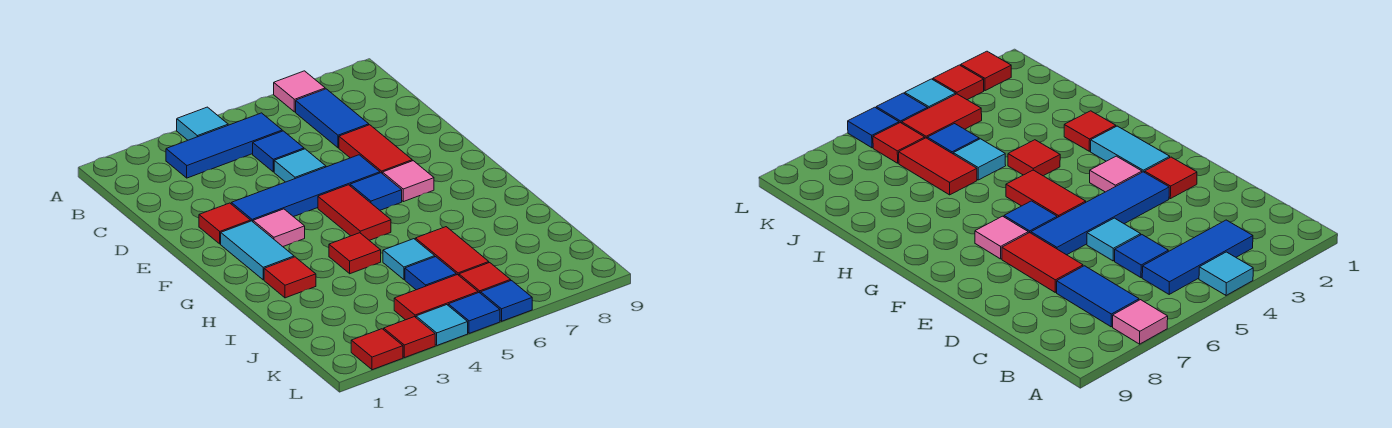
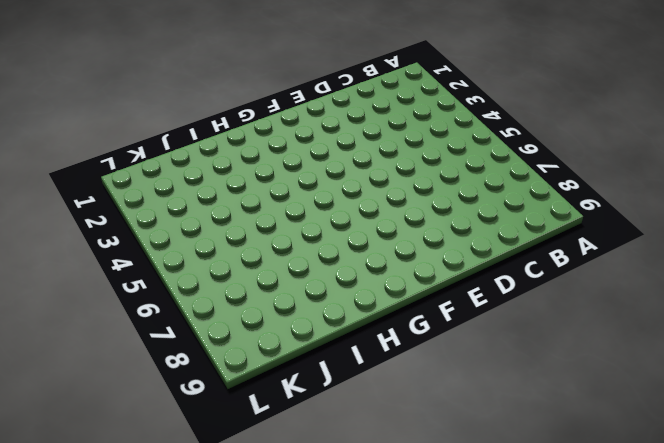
none -> cyan 1x1 tile [177,107,228,140]
none -> pink 1x1 tile [274,71,325,112]
none -> blue 1x3 tile [166,113,282,178]

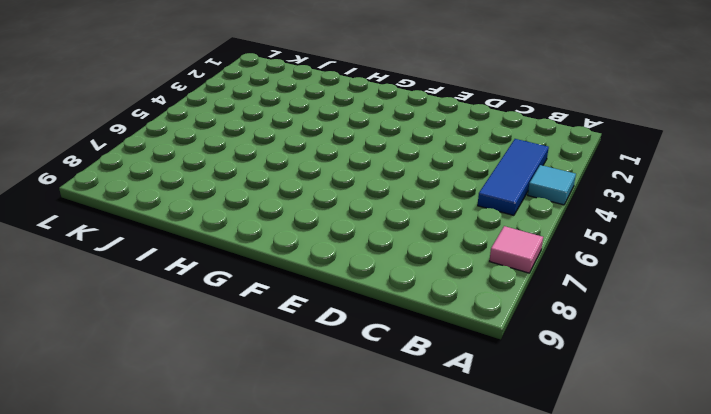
none -> blue 1x2 tile [296,89,369,148]
none -> blue 1x1 tile [253,131,304,172]
none -> cyan 1x1 tile [274,149,326,182]

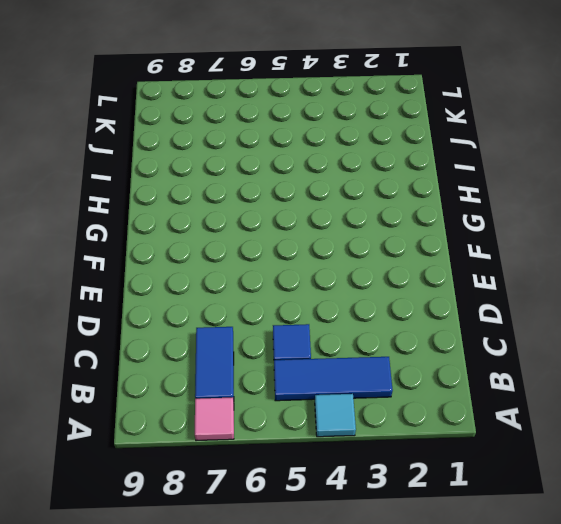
none -> cyan 1x1 tile [274,149,326,182]
none -> red 1x2 tile [339,125,412,174]
none -> red 1x1 tile [199,203,251,244]

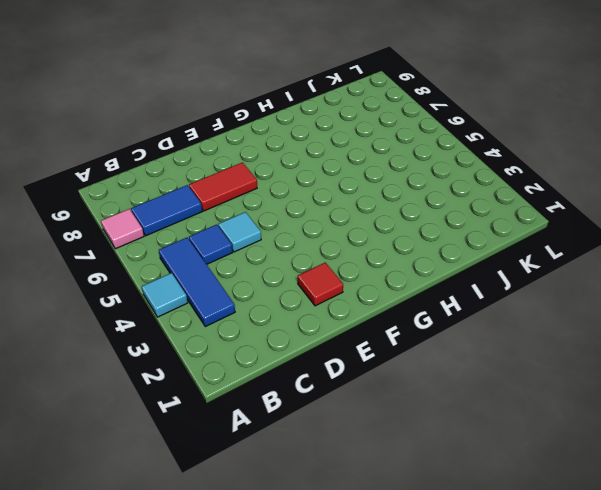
none -> blue 1x4 tile [231,155,380,222]
none -> cyan 1x2 tile [221,221,294,280]
none -> pink 1x1 tile [253,209,305,246]

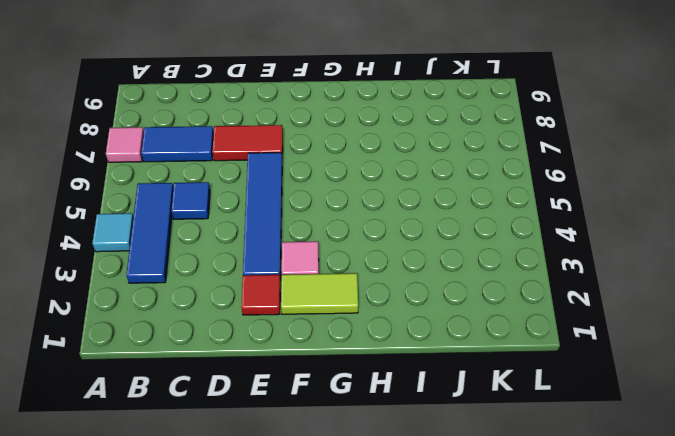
lime 1x2 tile [281,273,358,314] -> cyan 1x2 tile [221,221,294,280]
none -> cyan 1x1 tile [274,149,326,182]
none -> red 1x2 tile [318,185,391,240]
none -> blue 1x1 tile [350,173,402,210]

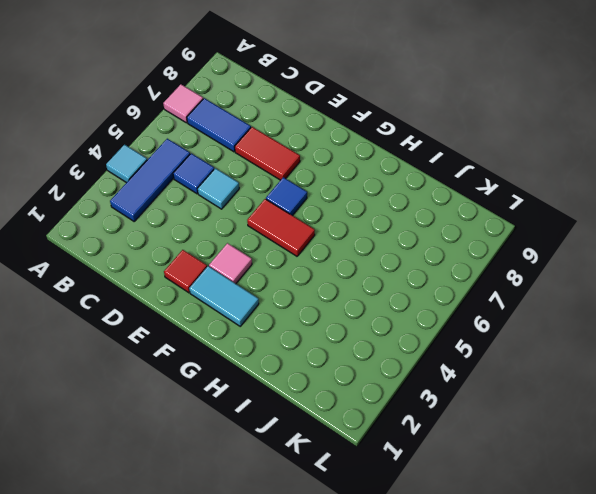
none -> blue 1x4 tile [231,155,380,222]
none -> pink 1x1 tile [383,161,434,202]
none -> red 1x1 tile [264,257,316,298]

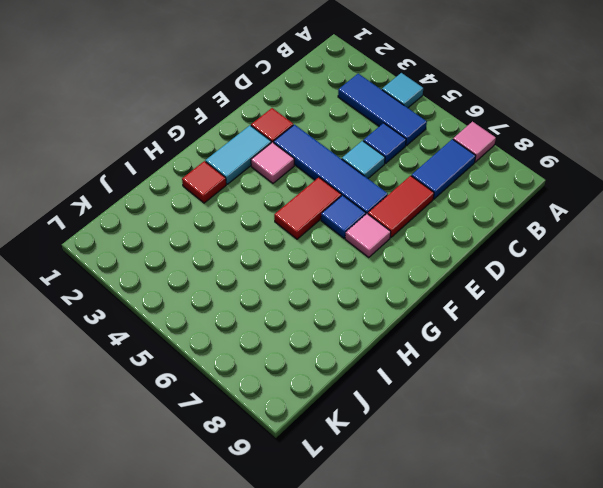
none -> red 1x1 tile [329,233,381,274]
none -> cyan 1x1 tile [383,239,435,280]
none -> red 1x2 tile [415,227,489,275]

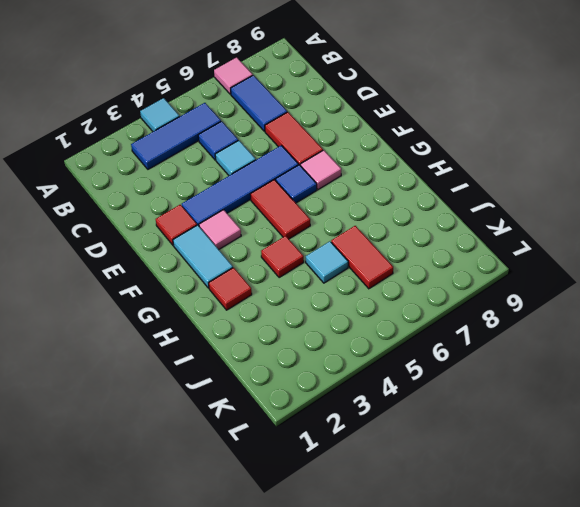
none -> blue 1x1 tile [405,257,456,290]
none -> red 1x2 tile [394,275,478,320]
none -> red 1x1 tile [459,263,511,293]

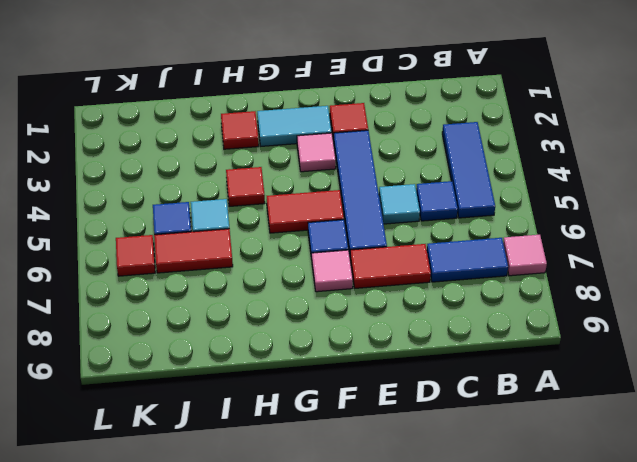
none -> cyan 1x1 tile [177,107,228,140]
none -> red 1x2 tile [394,275,478,320]
none -> red 1x1 tile [351,329,403,370]

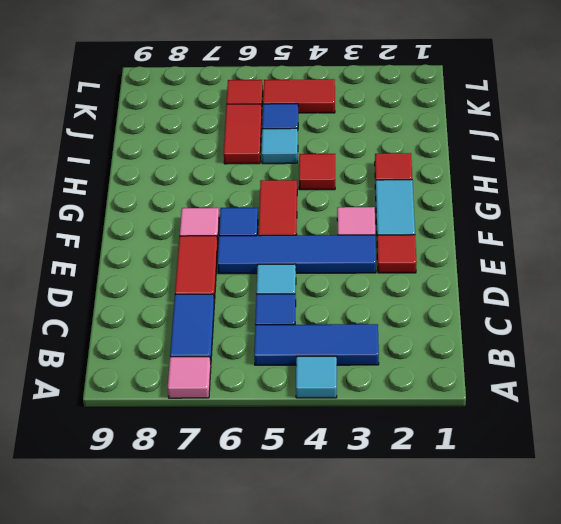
none -> red 1x1 tile [351,329,403,370]
none -> red 1x1 tile [384,317,435,358]
none -> cyan 1x1 tile [416,305,468,345]

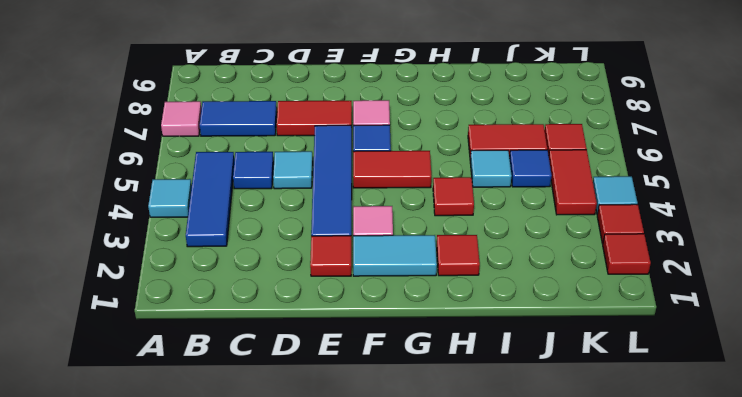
none -> blue 1x1 tile [448,293,500,333]
none -> blue 1x1 tile [481,281,532,321]

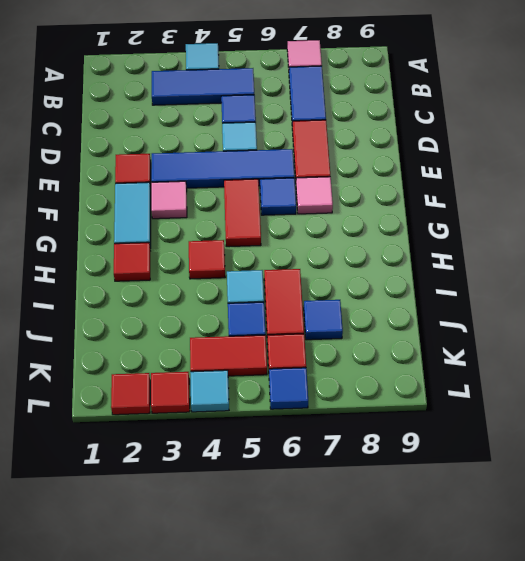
blue 1x1 tile [304,300,343,340] -> blue 1x1 tile moved to [448,293,500,333]

